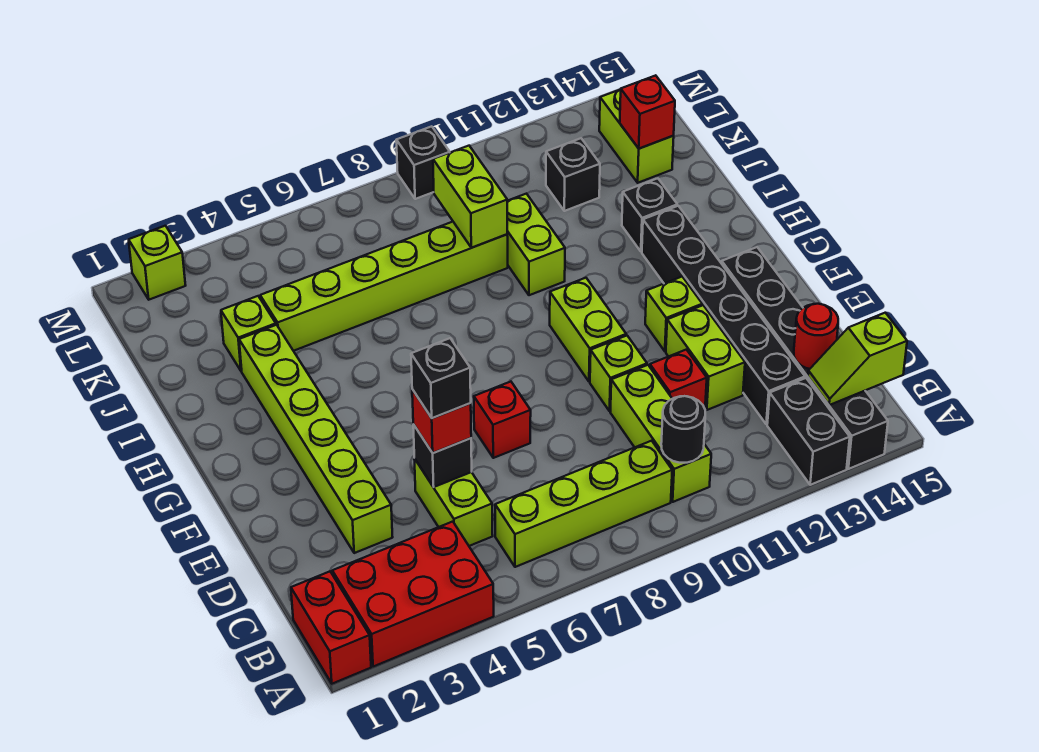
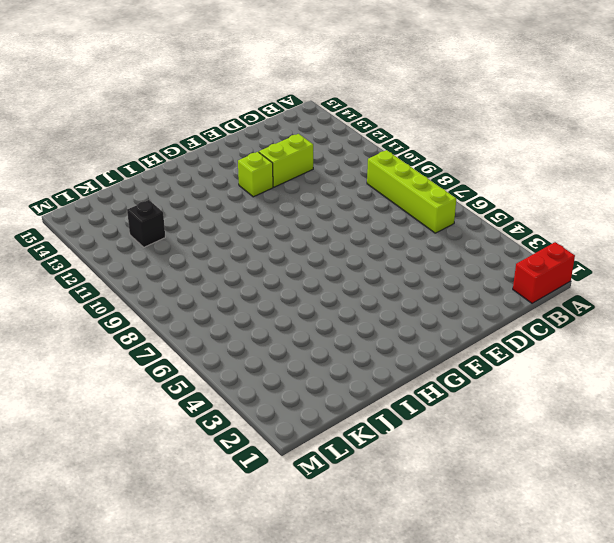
none -> red 2x3 brick [332,522,494,667]
none -> black 1x2 brick [767,378,850,485]
none -> black 1x6 brick [722,247,888,469]
none -> lime 1x3 brick [610,365,711,502]

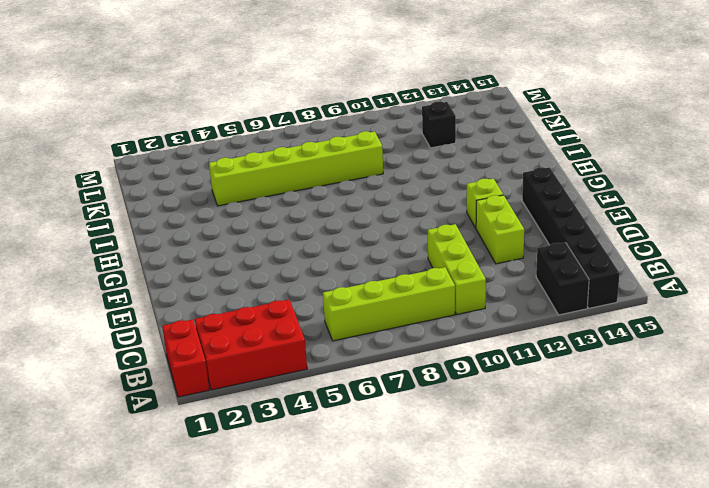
none -> lime 1x2 brick [414,458,493,546]
none -> black 1x6 brick [642,206,805,424]
none -> lime 1x6 brick [239,325,393,553]
none -> red 1x1 brick [650,350,707,408]

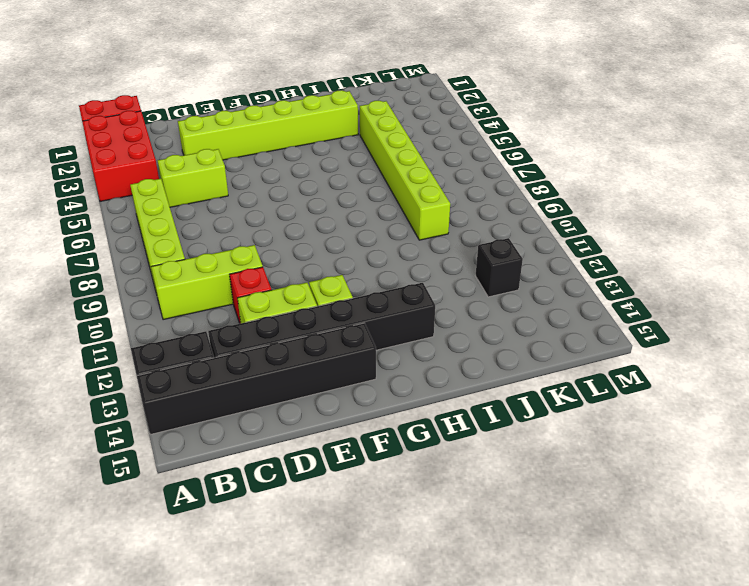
none -> red 1x1 brick [474,382,531,458]
none -> lime 1x1 brick [590,335,647,411]
none -> lime 1x2 brick [550,278,626,382]
none -> lime 1x2 brick [507,194,565,295]

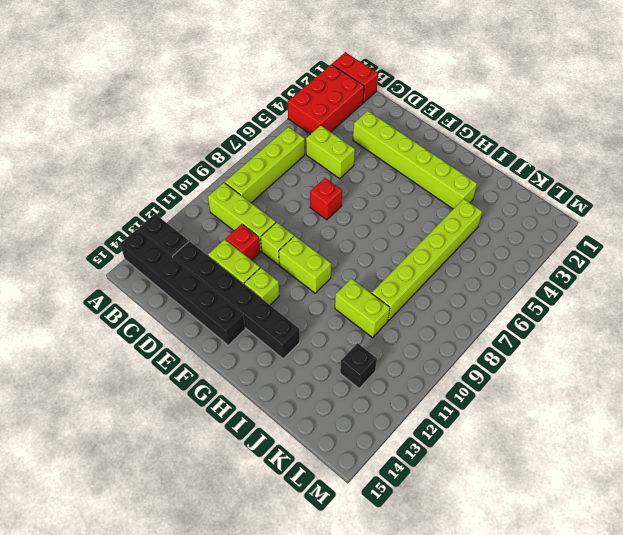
none -> black 1x1 brick [622,178,677,252]
none -> lime 1x1 brick [221,296,276,371]
none -> lime 1x2 brick [599,89,674,183]
none -> lime 1x1 brick [129,226,186,300]

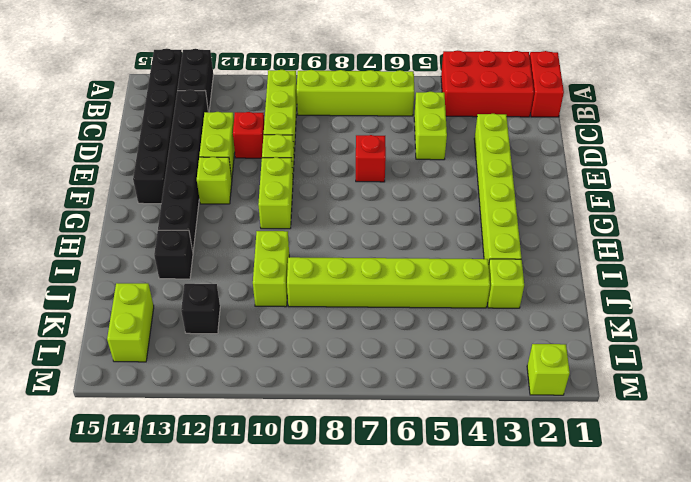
none -> black 1x1 brick [396,126,450,199]
none -> black 1x1 round brick [661,396,705,463]
none -> lime 1x2 slope [808,313,907,405]
none -> red 1x1 round brick [794,304,838,369]

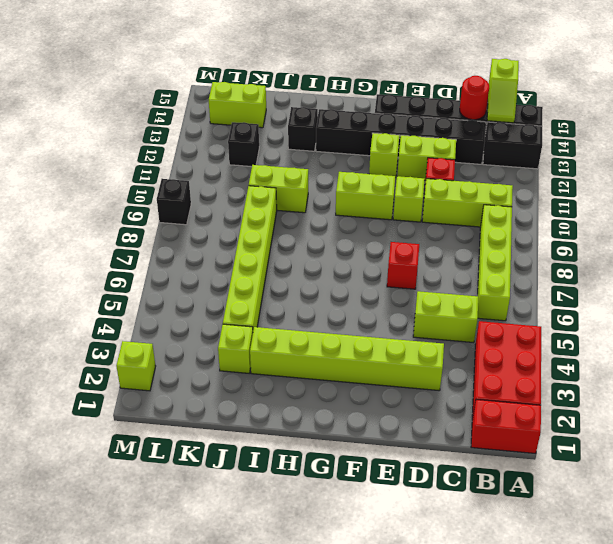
none -> black 1x1 round brick [661,396,705,463]
none -> black 1x1 brick [413,424,472,487]
none -> lime 1x2 brick [433,146,507,248]
none -> red 1x1 brick [620,75,675,149]

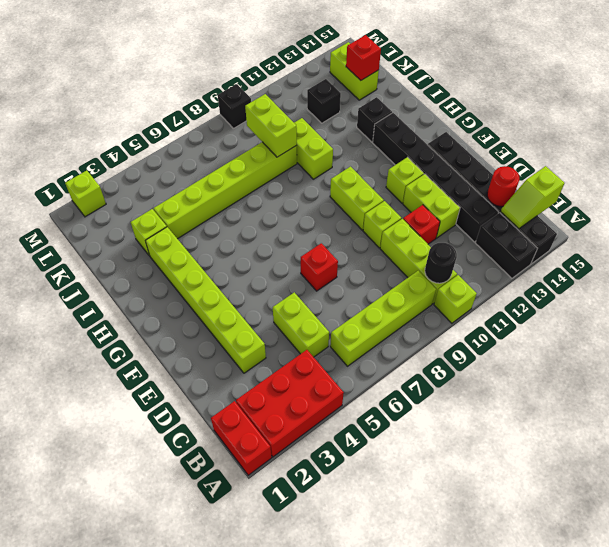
lime 1x1 brick [434,275,477,323] -> none
none -> black 1x1 brick [413,424,472,487]
none -> red 1x1 brick [412,390,471,453]
none -> black 1x1 brick [411,338,471,418]

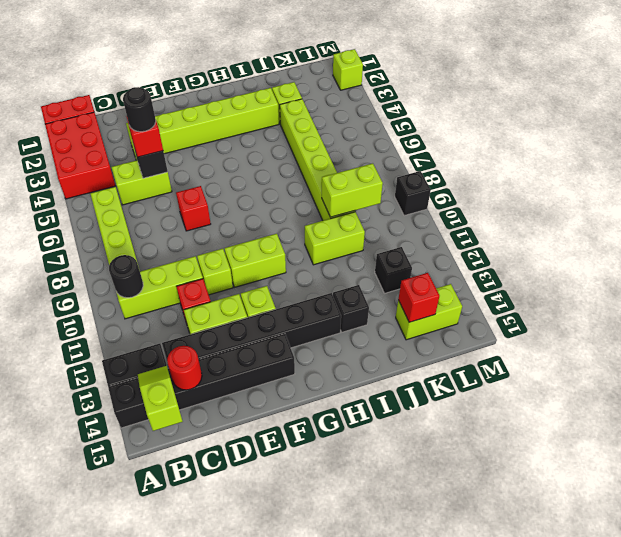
black 1x1 round brick [123,87,156,132] -> black 1x1 brick [411,338,471,418]

